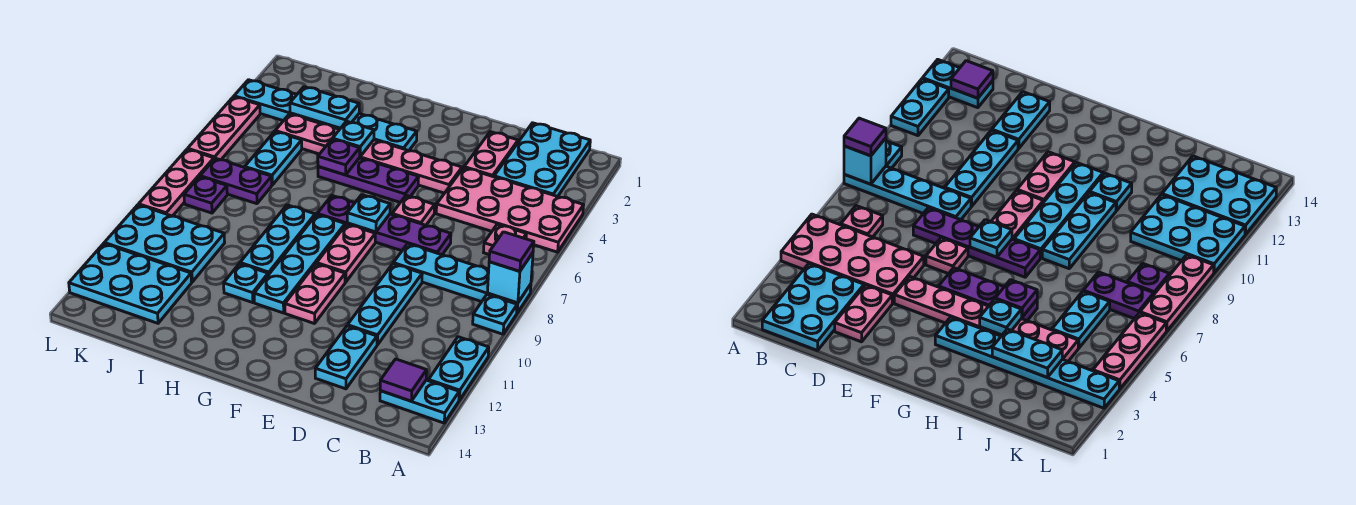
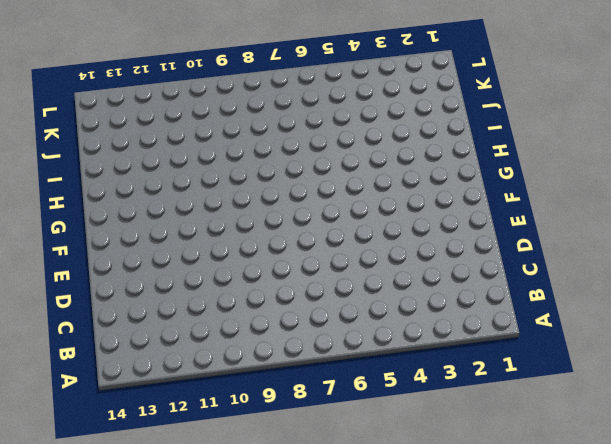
none -> pink 2x4 plate [436,168,584,252]
none -> cyan 1x4 plate [393,244,531,313]
none -> cyan 1x1 plate [473,295,517,334]
none -> cyan 1x2 plate [429,337,489,400]

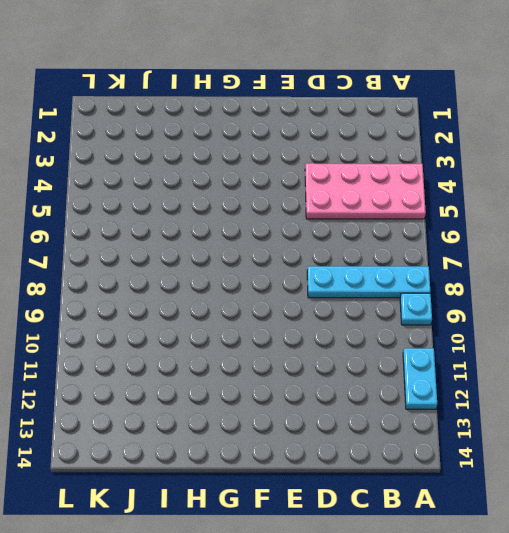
none -> cyan 1x2 plate [380,380,459,423]
none -> cyan 2x3 plate [494,123,590,197]
none -> pink 1x1 plate [484,224,526,255]
none -> pink 1x2 plate [464,132,518,177]

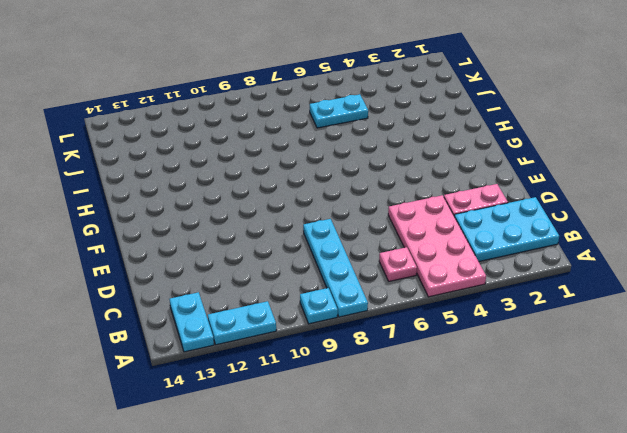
none -> purple 1x4 plate [317,196,451,255]
none -> cyan 1x3 plate [348,264,422,345]
none -> cyan 1x2 plate [315,326,377,389]
none -> pink 1x6 plate [275,114,462,193]

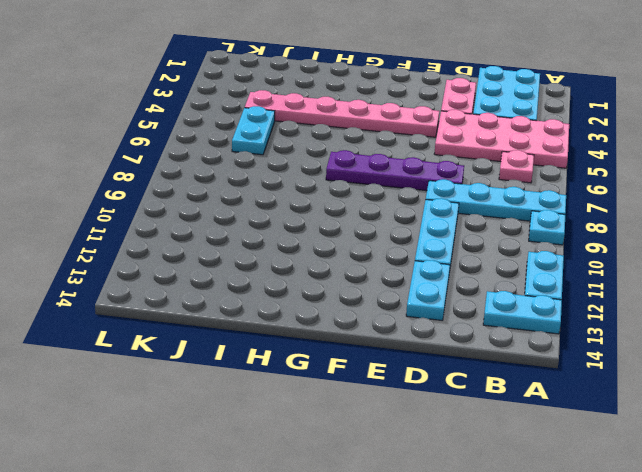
none -> pink 1x1 plate [392,196,434,225]
none -> purple 1x3 plate [318,158,419,202]
none -> pink 1x2 plate [317,224,375,282]
none -> pink 1x2 plate [285,264,345,324]

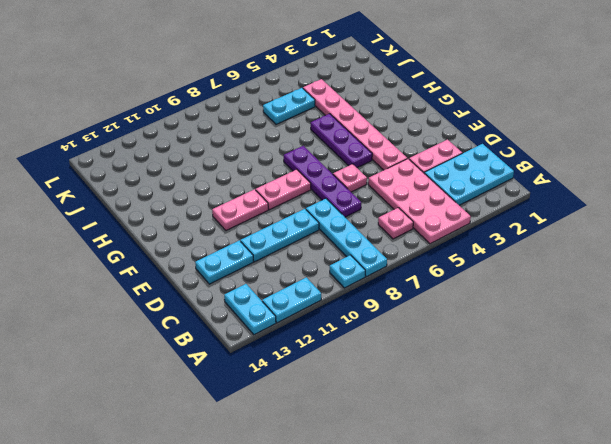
none -> cyan 1x6 plate [234,80,417,151]
none -> cyan 1x4 plate [254,215,345,313]
none -> cyan 1x3 plate [240,205,315,275]
none -> cyan 1x1 plate [224,264,268,303]

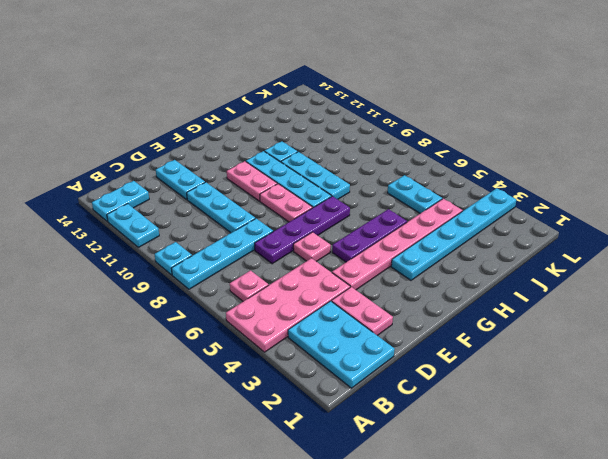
none -> purple 1x2 plate [200,158,272,204]
none -> cyan 2x3 plate [104,205,225,282]
none -> cyan 2x3 plate [69,244,192,323]
none -> purple 1x1 plate [184,177,227,213]

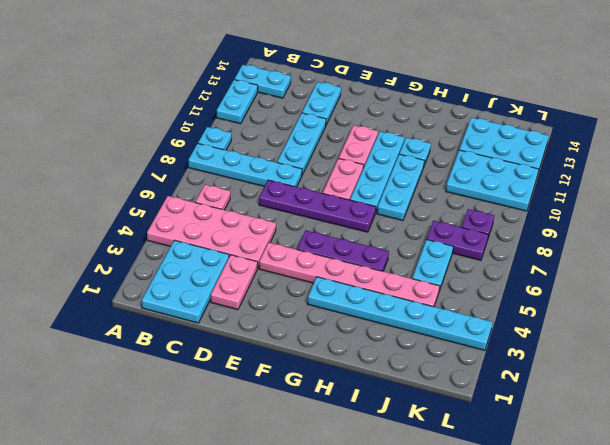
none -> pink 1x1 plate [392,196,434,225]
none -> pink 1x3 plate [188,97,260,160]
none -> pink 1x3 plate [139,149,214,216]
none -> cyan 1x1 brick [487,253,533,303]

